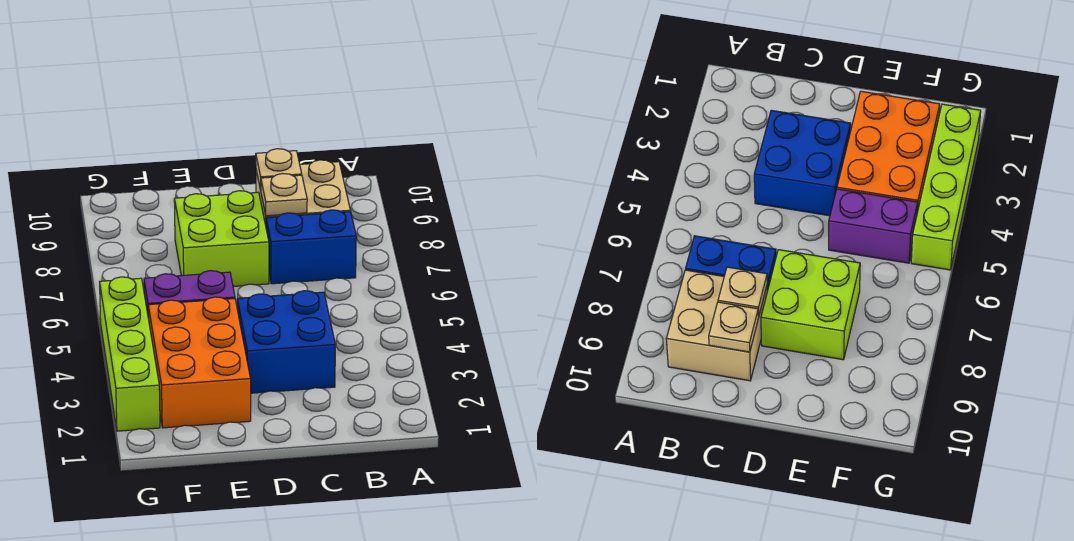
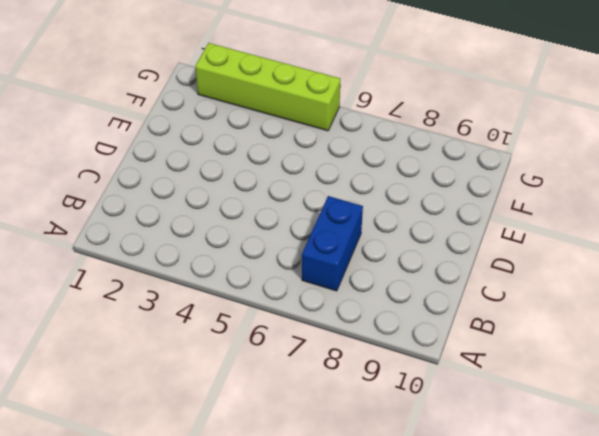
none -> tan 2x2 brick [256,160,350,225]
none -> blue 2x2 brick [237,291,335,393]

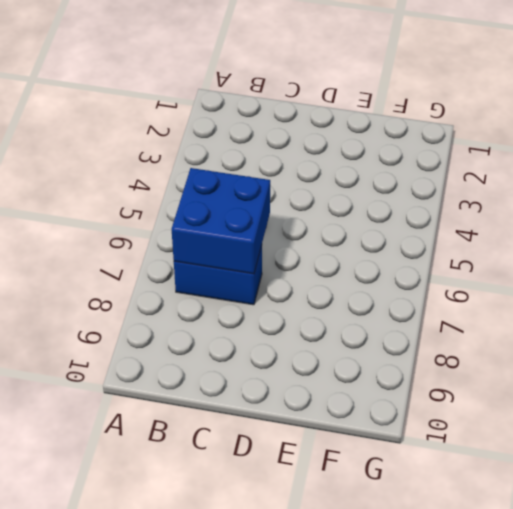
blue 2x2 brick [172,168,270,274] -> blue 2x2 brick moved to [237,291,335,393]
none -> tan 2x2 brick [256,160,350,225]
none -> lime 2x2 brick [174,191,269,286]

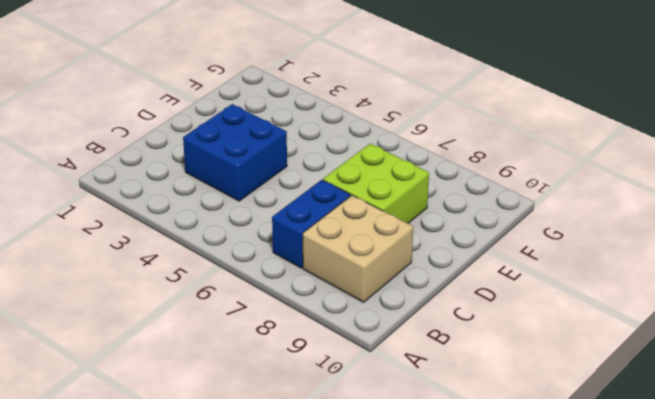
none -> orange 2x3 brick [148,297,251,428]
none -> purple 1x2 brick [144,271,235,319]

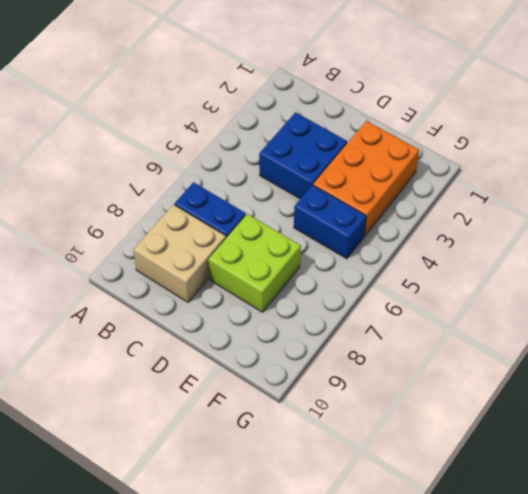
blue 1x2 brick [294,185,366,259] -> purple 1x2 brick [144,271,235,319]
none -> lime 1x4 brick [100,277,160,431]
none -> tan 1x1 plate [261,174,307,216]

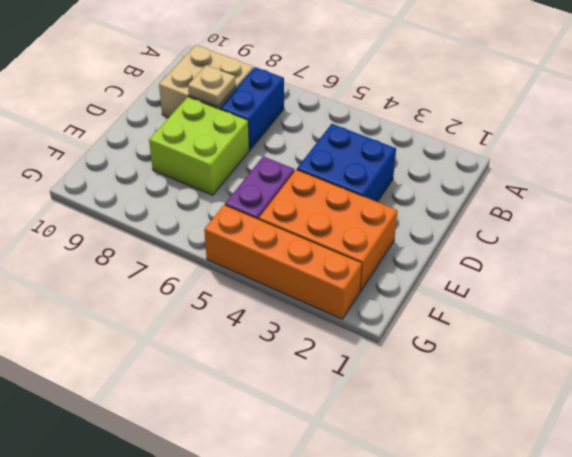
orange 1x4 brick [204,205,362,319] -> lime 1x4 brick [100,277,160,431]
none -> tan 1x1 plate [256,149,302,190]

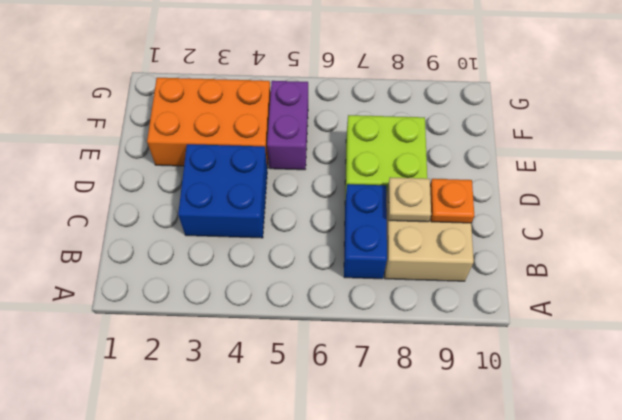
orange 1x1 plate [430,179,474,223] -> tan 1x1 plate [256,149,302,190]
none -> lime 1x4 brick [100,277,160,431]

